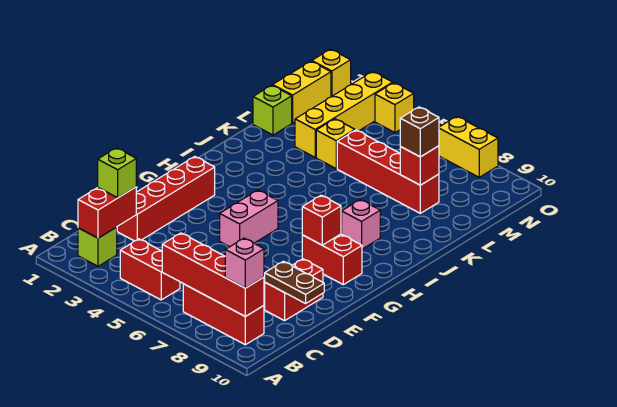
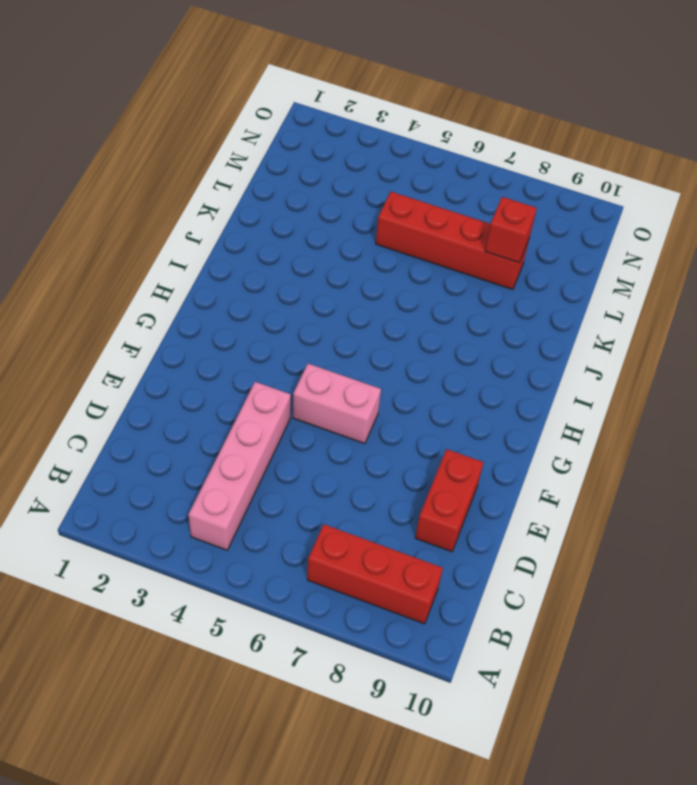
pink 1x4 brick [188,382,291,550] -> red 1x2 brick [120,239,180,300]
pink 1x2 brick [293,364,381,444] -> pink 1x2 brick turned to [220,190,278,247]
none -> lime 1x1 brick [78,227,117,266]
none -> red 1x4 brick [117,157,215,241]
none -> red 1x2 brick [302,234,362,285]

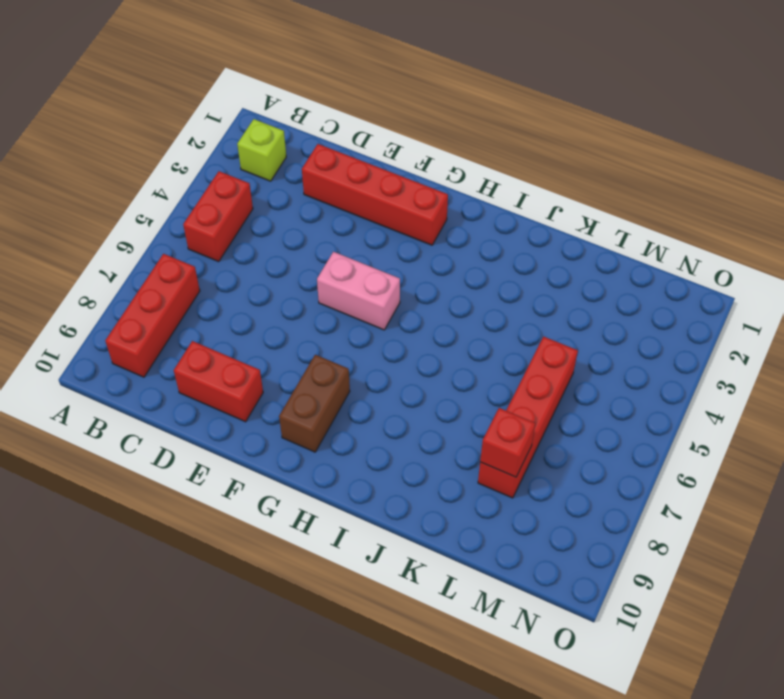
brown 1x2 brick [279,355,350,452] -> red 1x2 brick [302,234,362,285]
none -> pink 1x1 brick [342,200,380,249]
none -> lime 1x1 brick [253,85,292,135]
none -> yellow 1x4 brick [295,72,393,157]

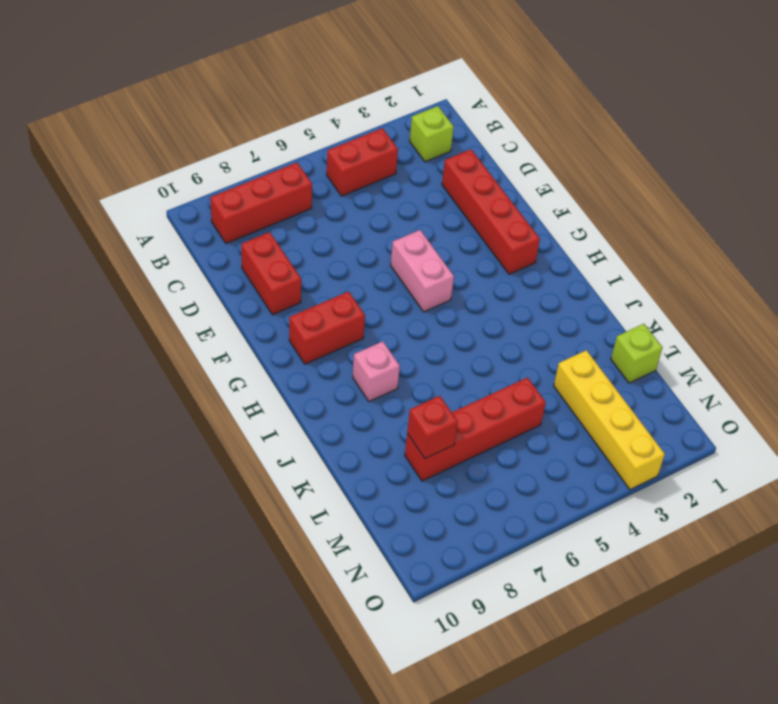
none -> yellow 1x1 brick [316,119,355,168]
none -> yellow 1x2 brick [273,61,331,123]
none -> yellow 1x1 brick [312,49,351,97]

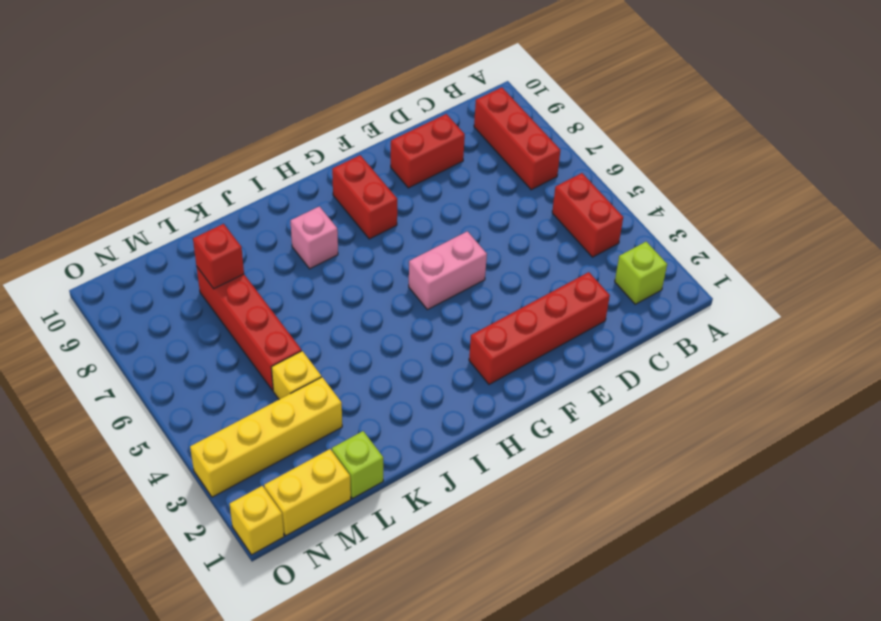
none -> yellow 1x1 brick [375,83,414,132]
none -> yellow 1x2 brick [439,116,498,177]
none -> red 1x2 brick [78,187,136,238]

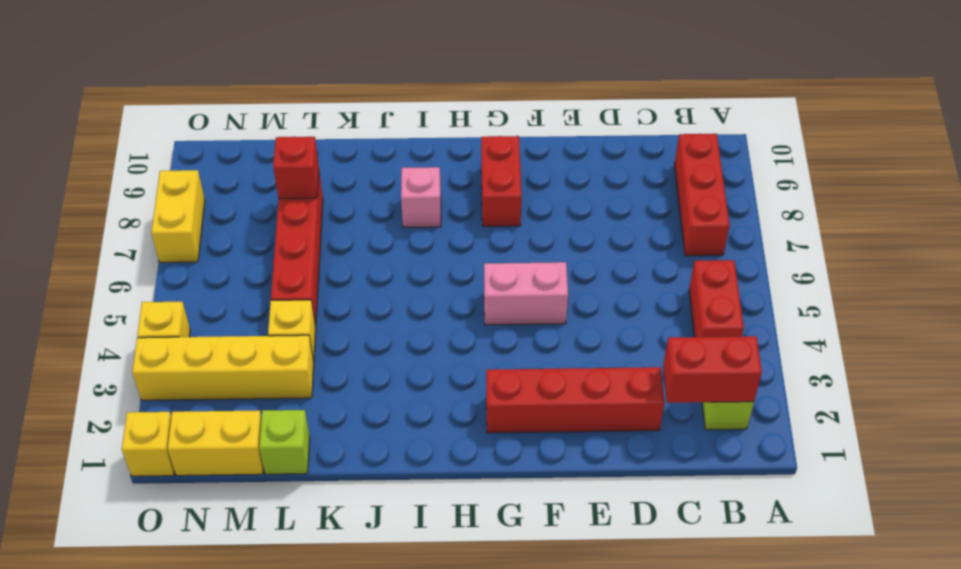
none -> red 1x2 brick [265,259,323,321]
none -> red 1x4 brick [162,233,264,317]
none -> brown 1x2 plate [265,261,324,303]

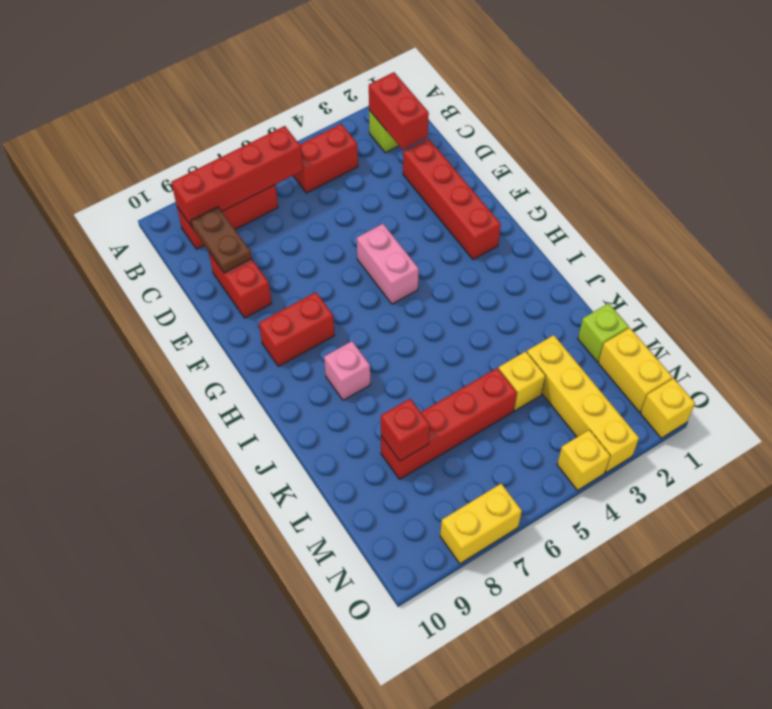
brown 1x2 plate [191,207,252,273] -> brown 1x2 plate turned to [265,261,324,303]
none -> red 1x1 brick [302,195,341,245]
none -> pink 1x1 brick [225,238,264,288]
none -> lime 1x1 brick [98,148,136,198]

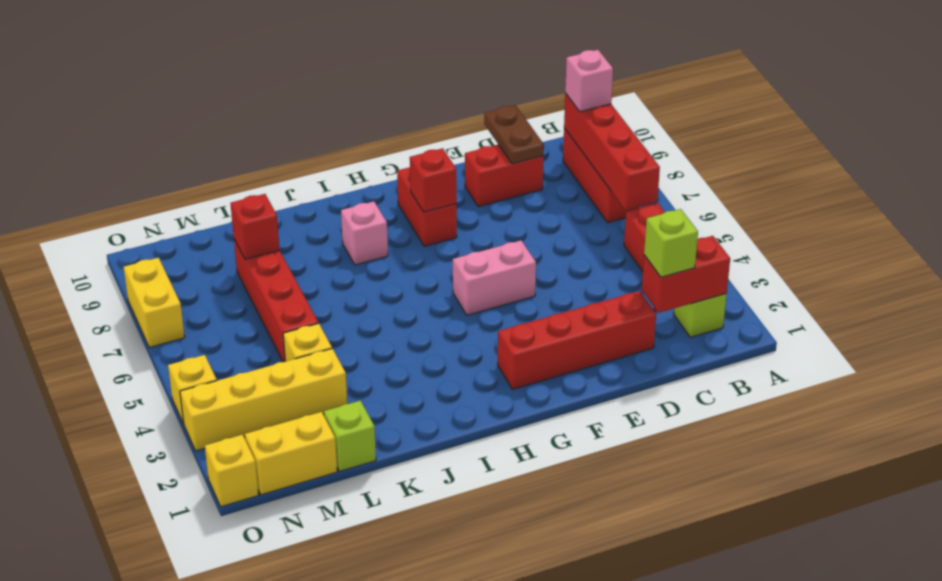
none -> brown 1x1 brick [400,107,439,157]

